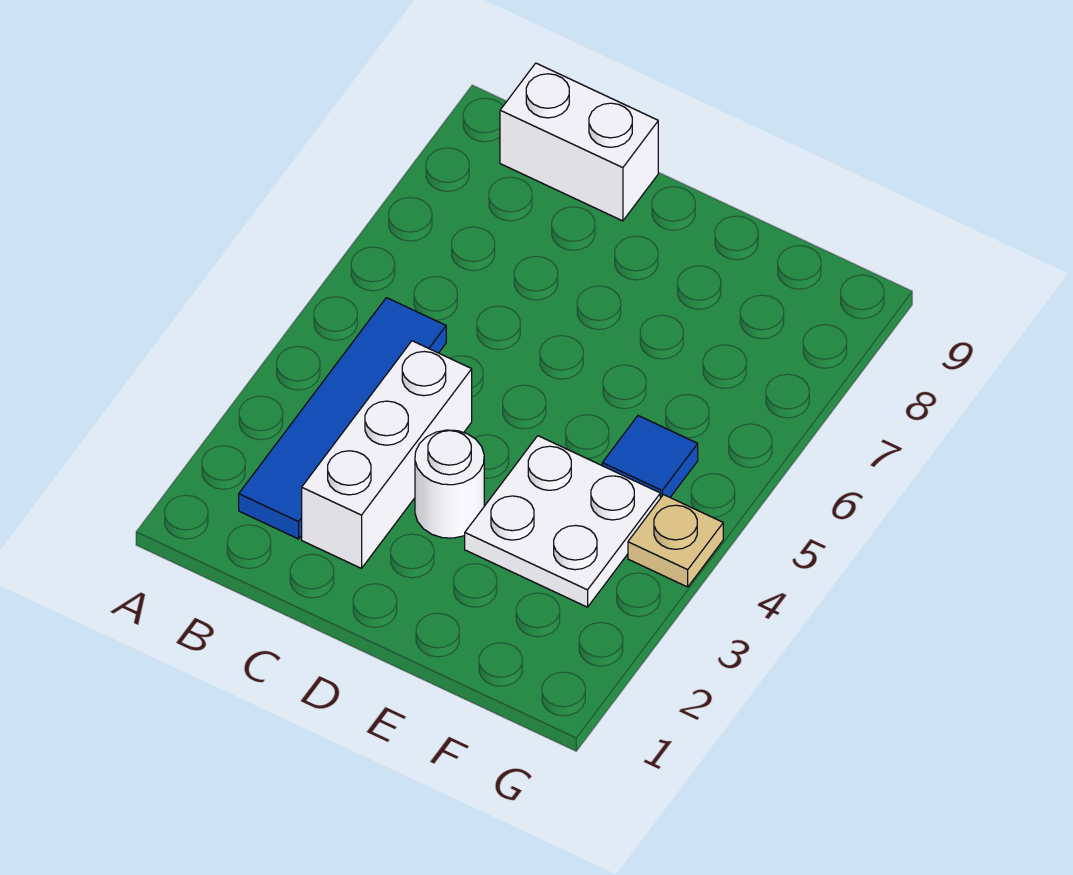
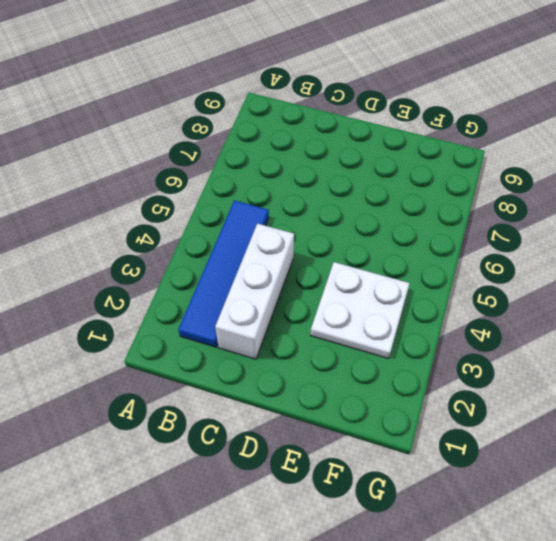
none -> white 1x2 brick [500,63,658,221]
none -> white 1x1 round brick [415,430,484,538]

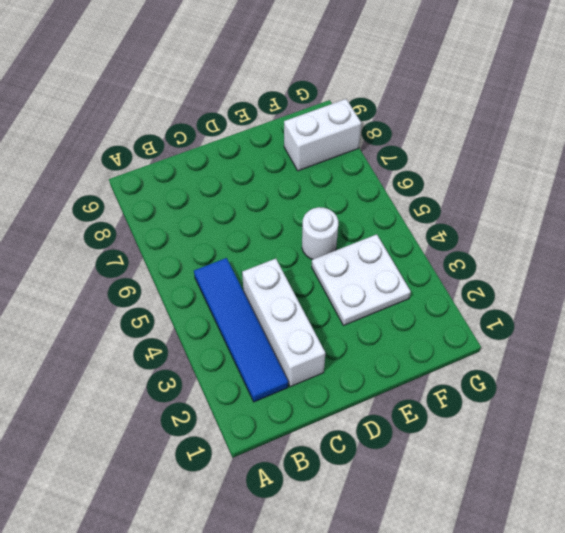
white 1x1 round brick [302,207,338,259] -> white 1x1 round brick moved to [415,430,484,538]
white 1x2 brick [284,99,361,171] -> white 1x2 brick moved to [500,63,658,221]
none -> blue 1x1 tile [602,416,698,498]
none -> tan 1x1 plate [628,495,723,587]

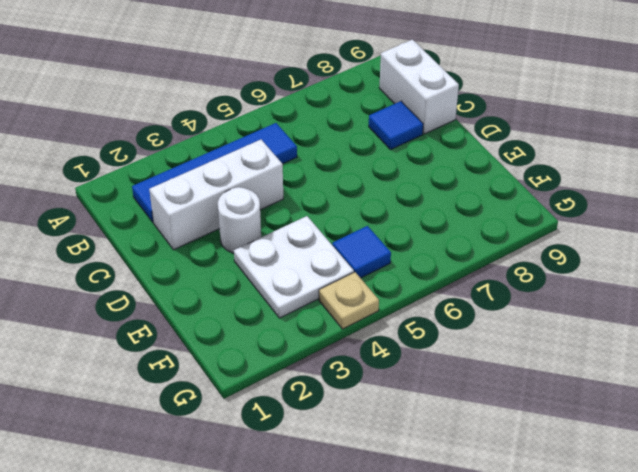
blue 1x1 tile [369,101,423,150] -> none

